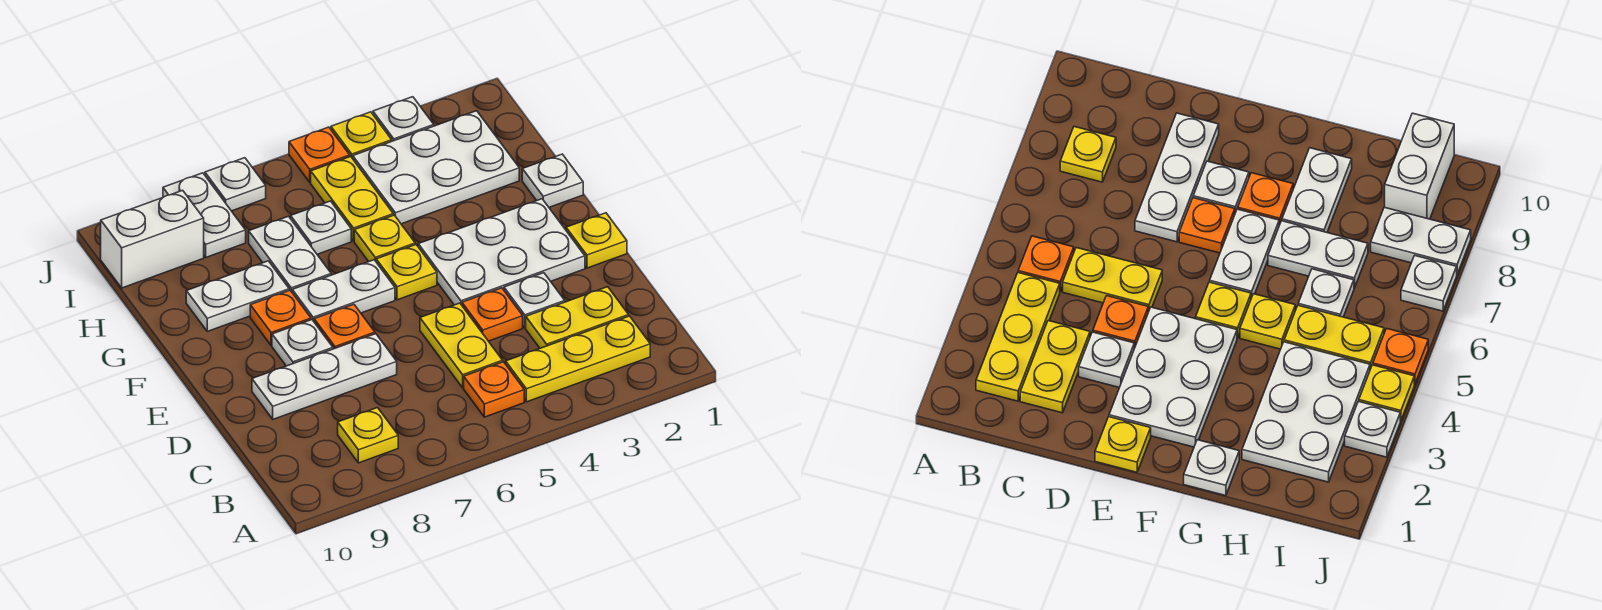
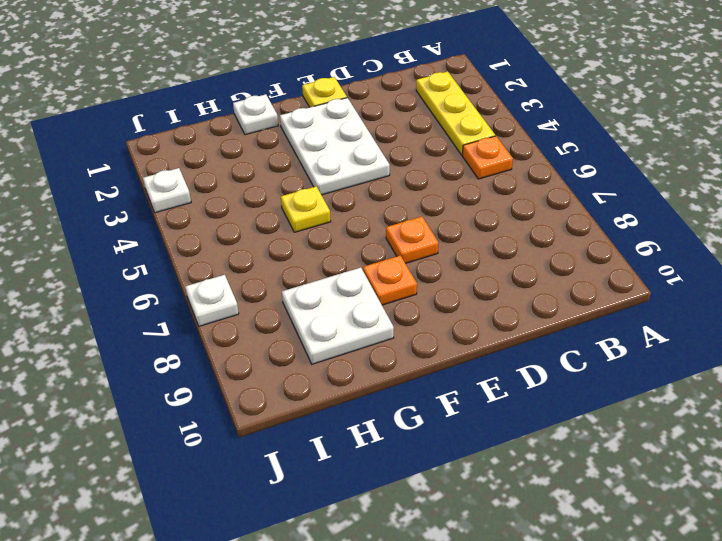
white 2x2 plate [282,268,394,364] -> white 1x2 plate [186,261,289,331]
none -> yellow 1x1 plate [338,408,398,463]
none -> yellow 1x2 plate [526,287,629,348]
none -> yellow 1x2 plate [420,303,503,388]

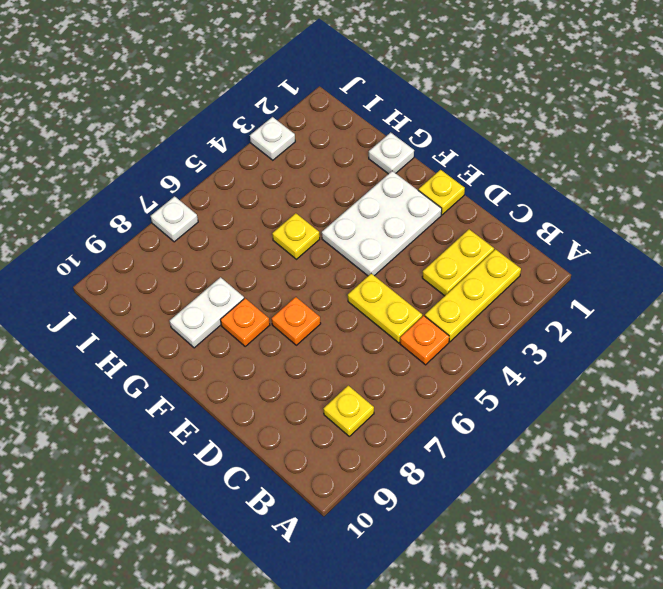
none -> white 1x1 plate [504,273,565,328]
none -> orange 1x1 plate [462,288,523,341]
none -> white 1x3 plate [252,334,397,419]

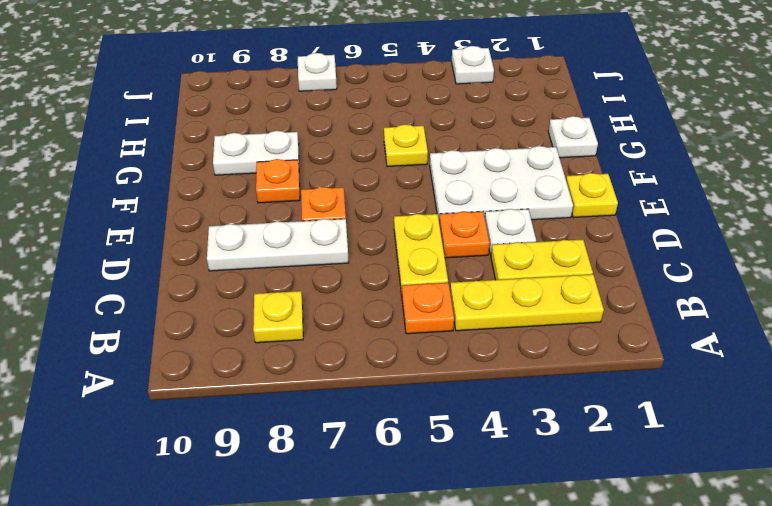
none -> white 1x1 plate [272,320,333,366]
none -> yellow 1x1 plate [376,245,437,300]
none -> white 1x2 plate [292,260,395,321]

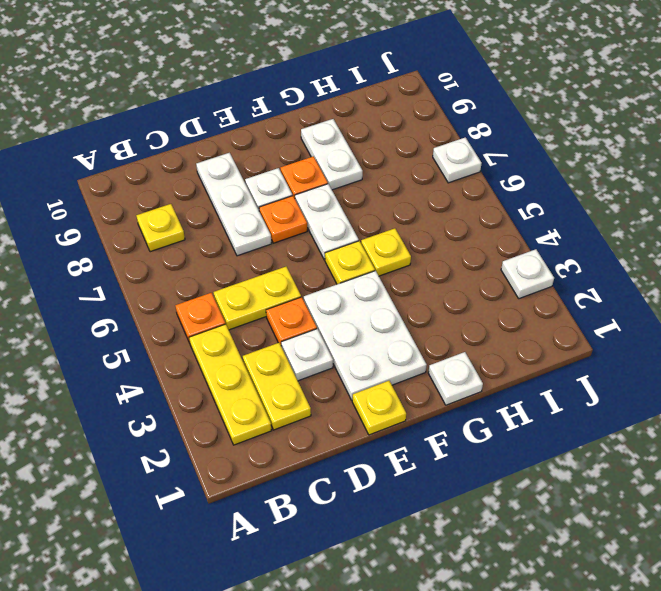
none -> white 1x2 plate [249,216,331,292]
none -> white 2x3 plate [353,111,519,224]
none -> yellow 1x2 plate [311,156,393,241]

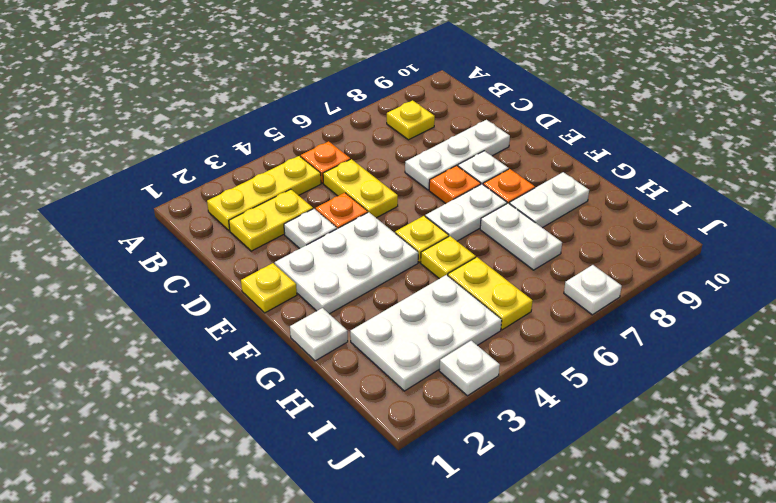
none -> white 1x1 plate [291,201,351,254]
none -> white 1x2 plate [163,173,246,257]
none -> white 1x2 brick [101,190,204,288]

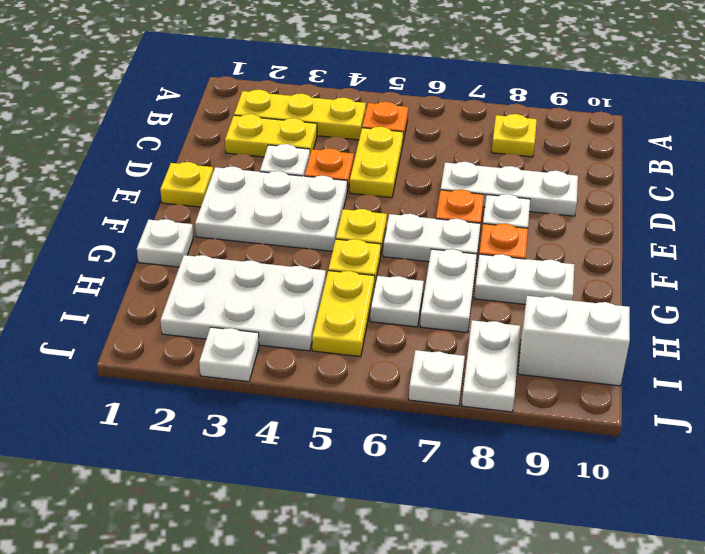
none -> yellow 1x1 plate [331,112,392,159]
none -> orange 1x1 plate [289,127,350,182]

